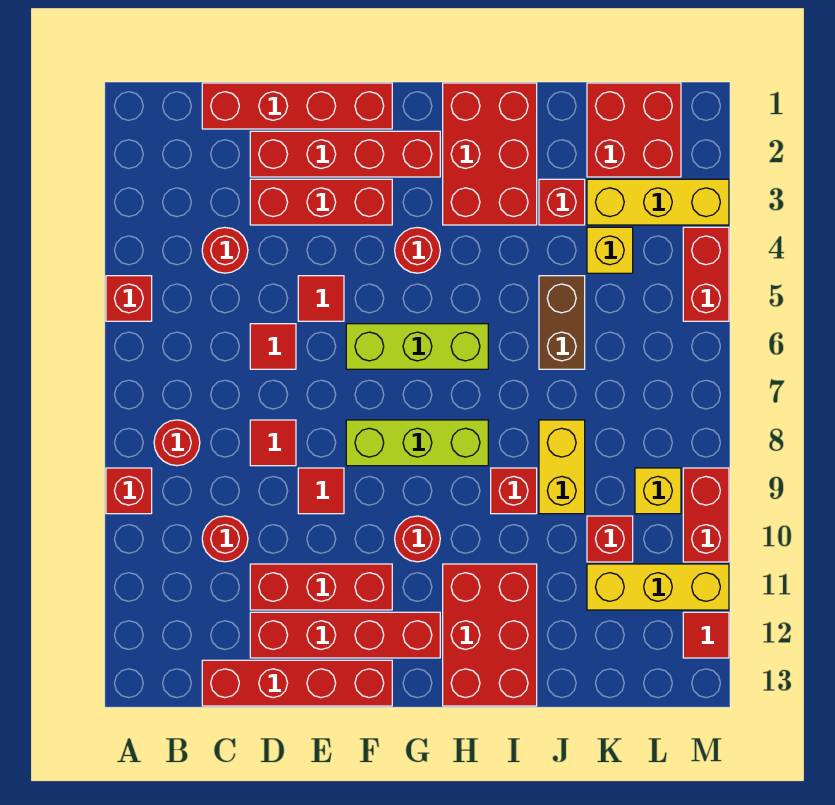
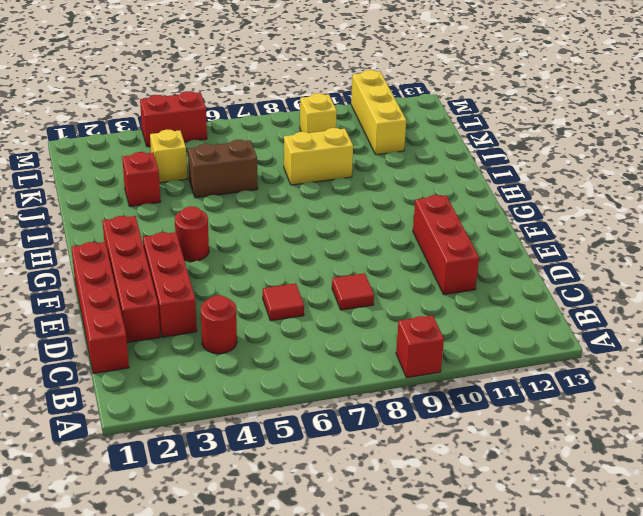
none -> red 1x1 brick [106,276,152,321]
none -> red 1x1 round brick [154,420,200,466]
none -> red 1x1 round brick [202,516,248,562]
none -> red 1x4 brick [202,660,392,706]

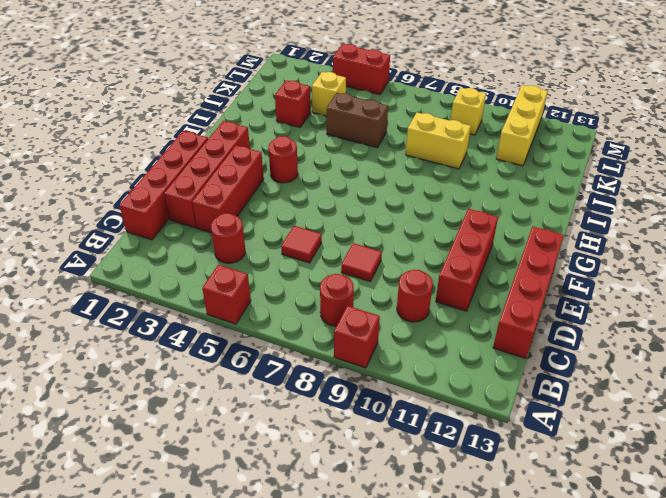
none -> red 1x4 brick [250,612,440,658]
none -> red 1x1 tile [298,276,344,321]
none -> red 1x1 tile [298,468,344,514]
none -> lime 1x3 brick [346,324,488,369]

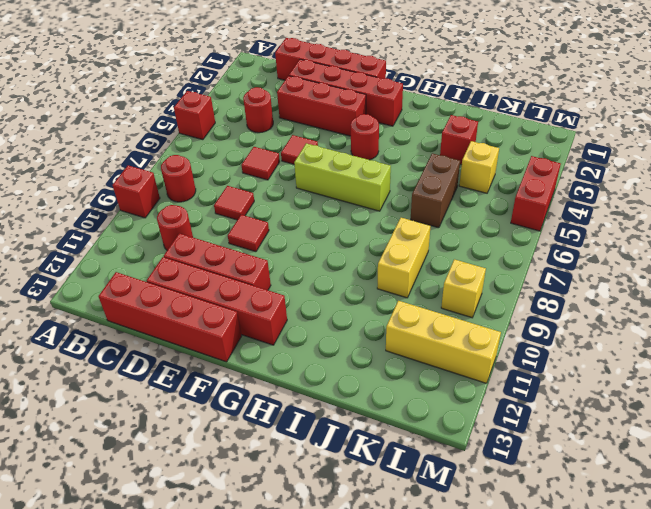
none -> lime 1x3 brick [346,420,488,466]
none -> red 1x1 round brick [395,516,440,562]
none -> red 2x3 brick [443,83,537,225]
none -> red 2x3 brick [443,564,537,706]

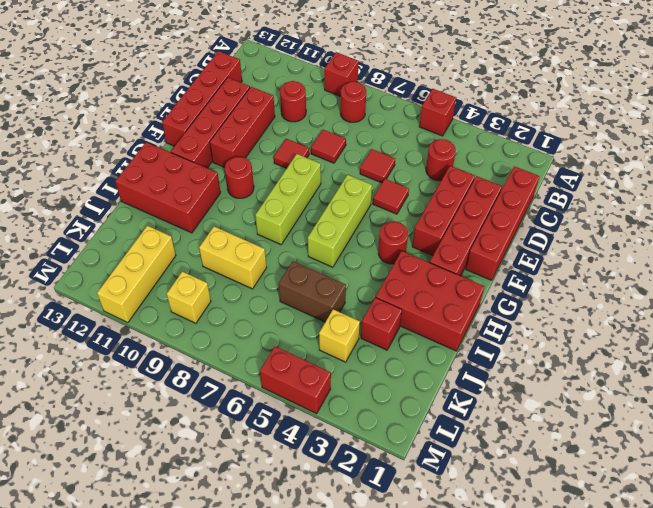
none -> red 1x1 brick [491,468,537,514]
none -> red 2x2 brick [587,83,681,177]
none -> yellow 1x3 brick [587,179,729,225]
none -> red 1x1 brick [587,516,633,562]

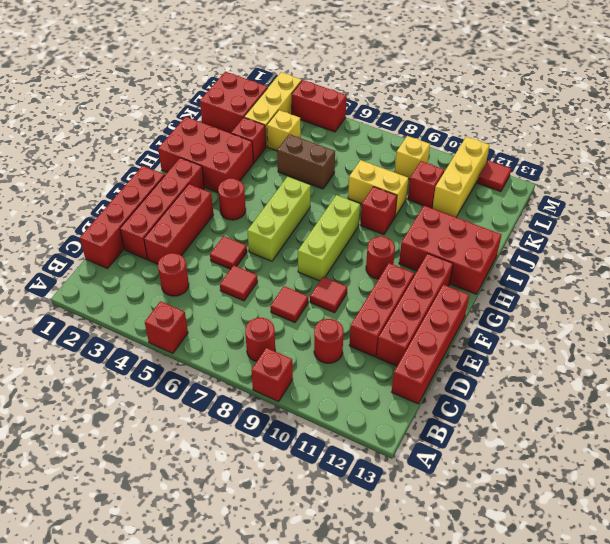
none -> red 1x2 brick [683,468,729,562]

